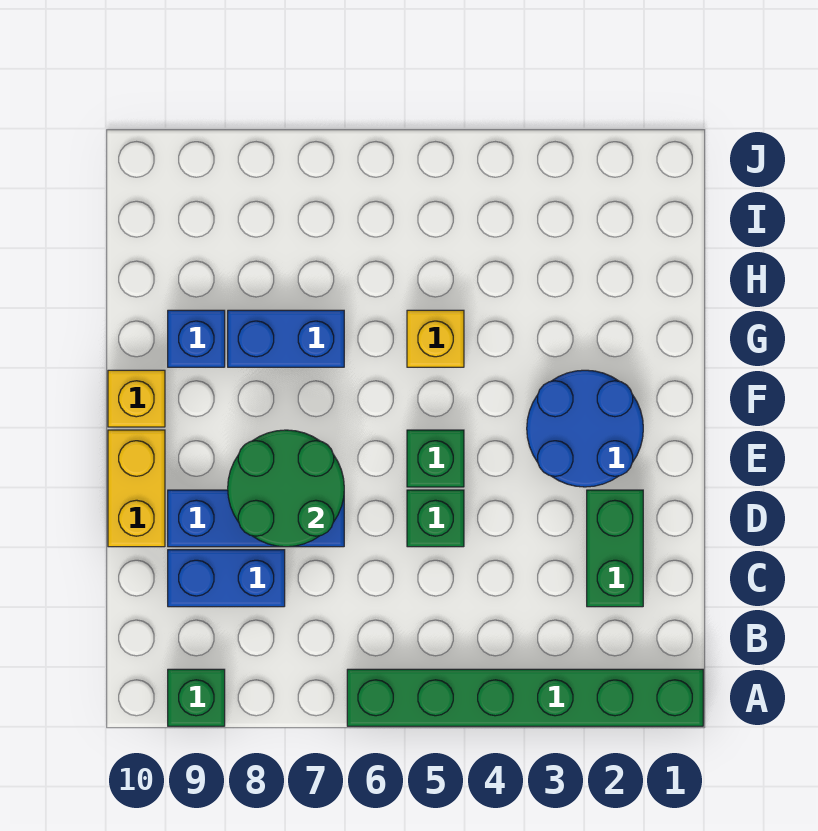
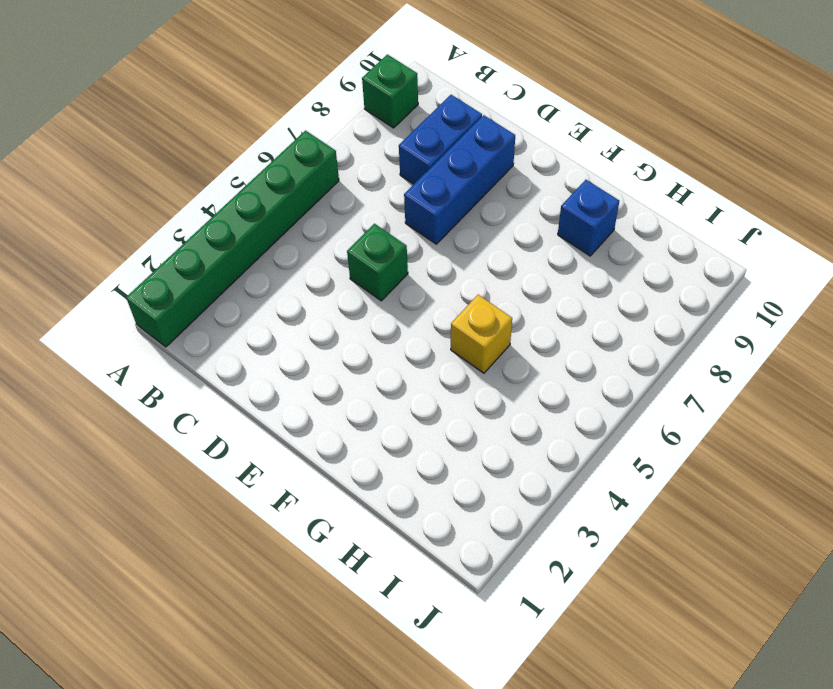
none -> green 1x2 brick [587,490,643,607]
none -> yellow 1x2 brick [108,430,165,547]
none -> blue 2x2 round brick [527,370,643,487]

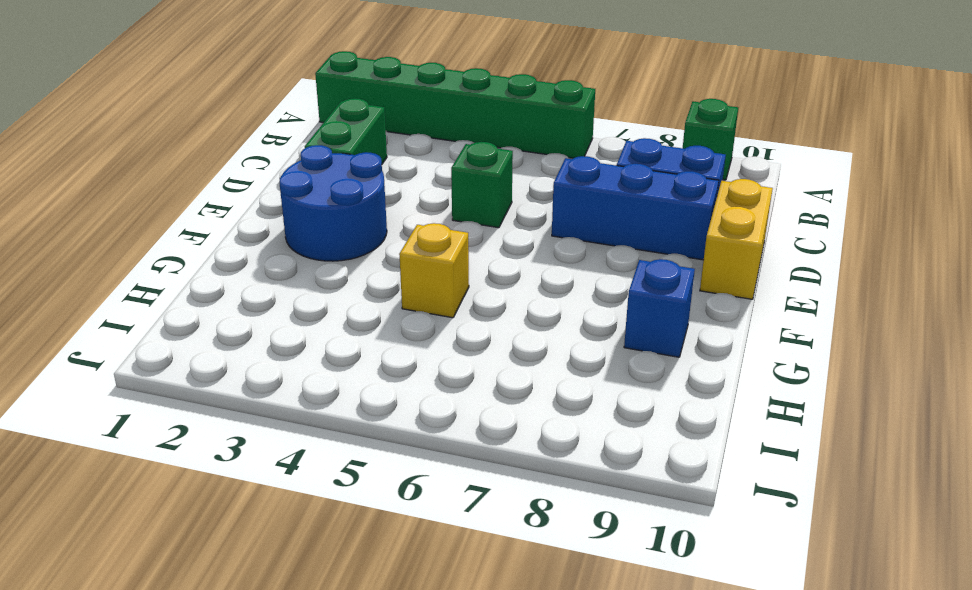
none -> green 1x1 brick [407,430,464,487]
none -> yellow 1x1 brick [108,370,165,427]
none -> blue 1x2 brick [228,310,344,367]

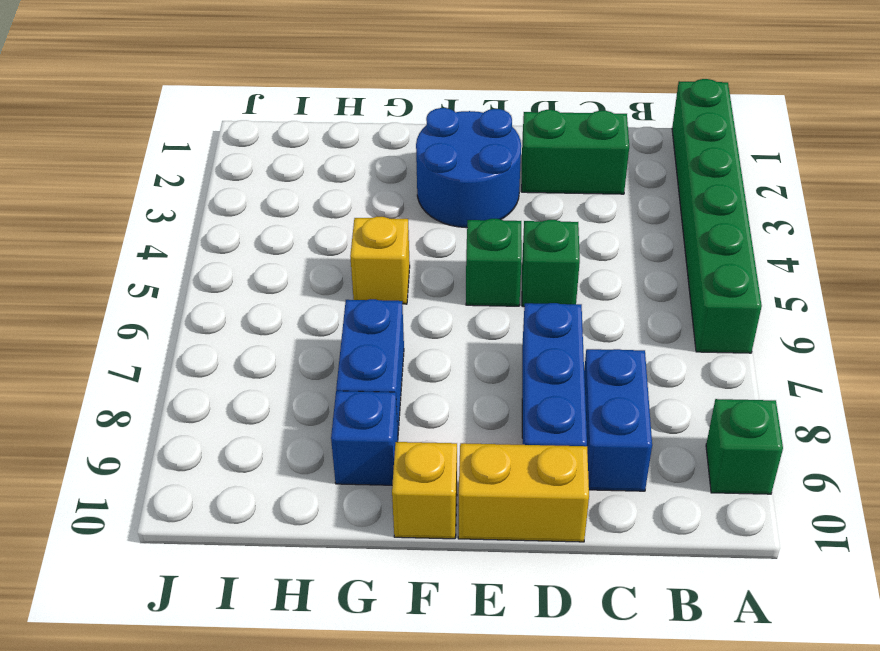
none -> green 2x2 round brick [228,430,344,547]

